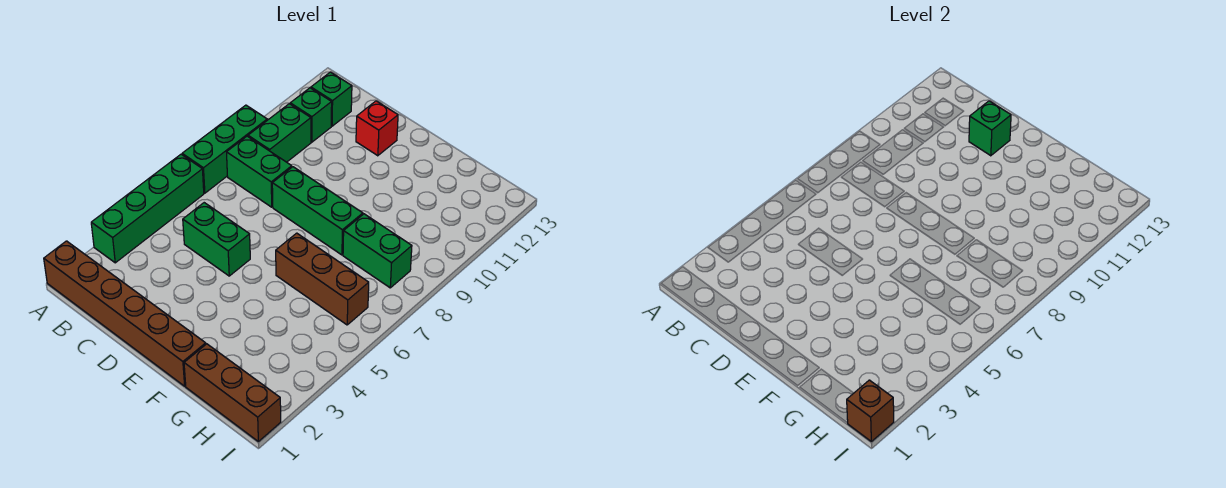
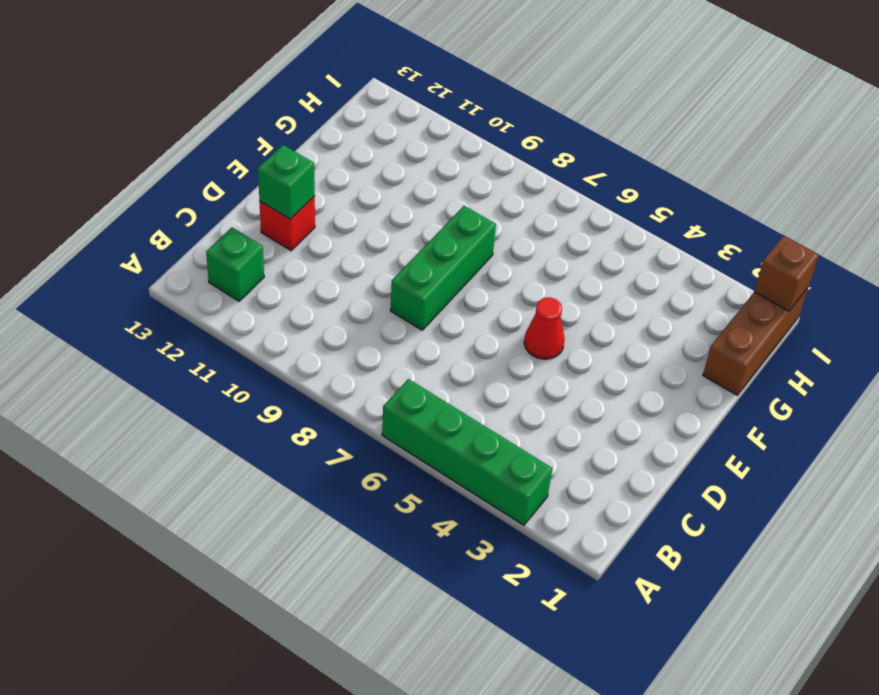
red 1x1 cone [524,298,565,359] -> none
none -> brown 1x6 brick [44,241,206,386]
none -> green 1x3 brick [182,105,267,193]
none -> green 1x2 brick [227,136,292,207]

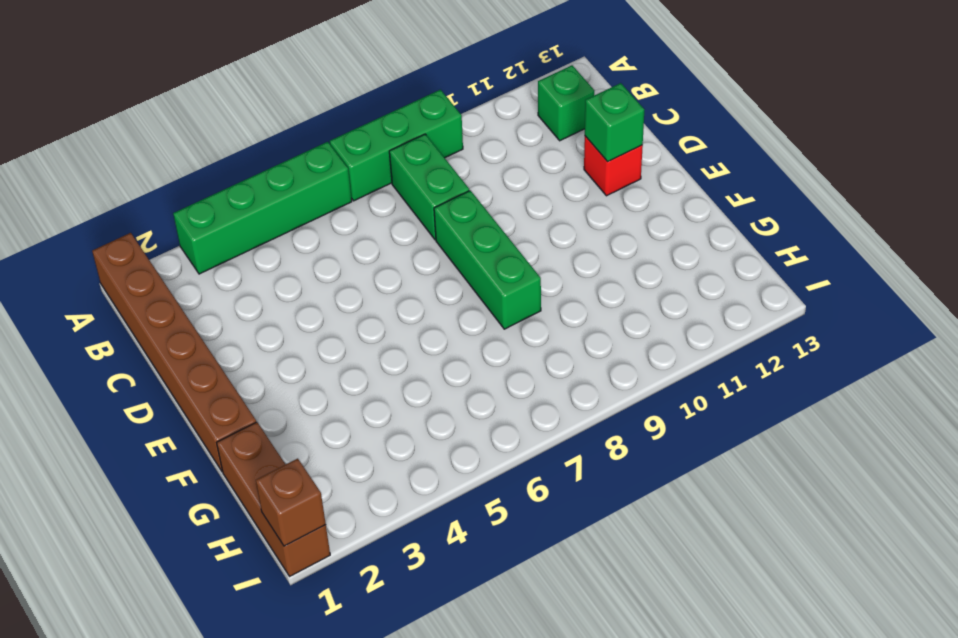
none -> green 1x2 brick [248,104,311,162]
none -> green 1x1 brick [290,88,332,142]
none -> green 1x2 brick [183,203,250,276]

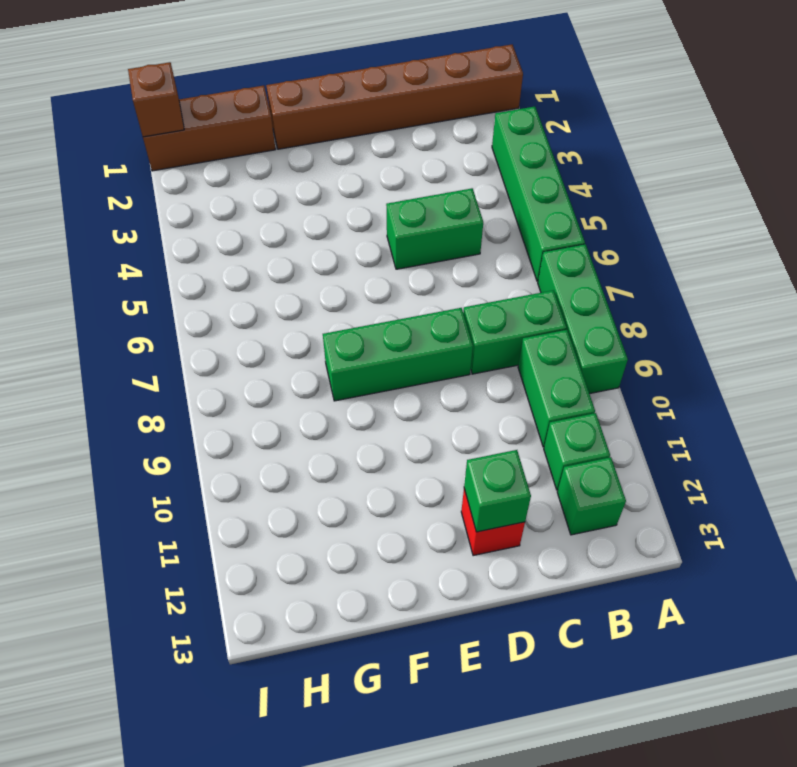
none -> brown 1x3 brick [276,233,369,325]
none -> green 1x2 brick [343,214,412,288]

